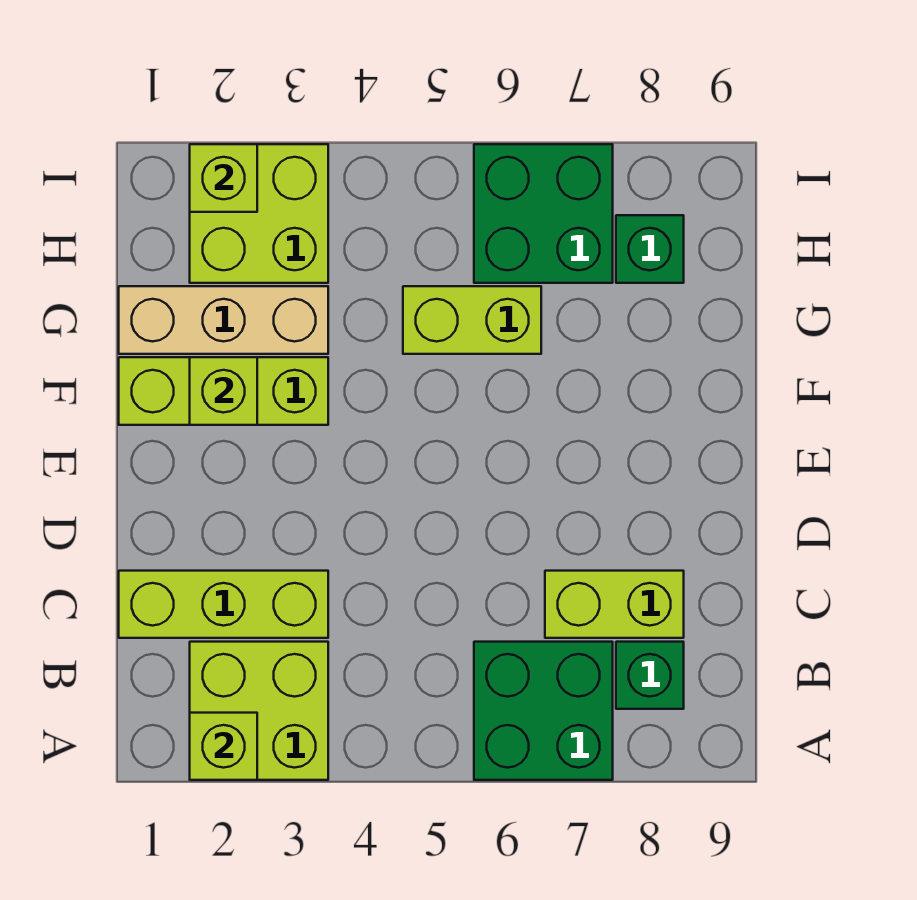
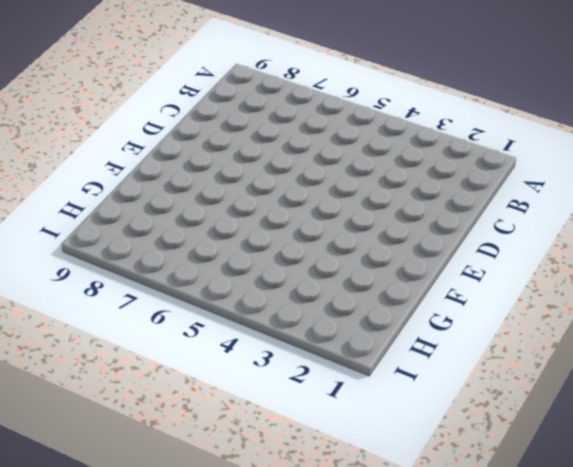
none -> lime 2x2 brick [190,642,328,780]
none -> green 2x2 brick [474,642,613,780]
none -> green 1x1 brick [616,642,684,709]

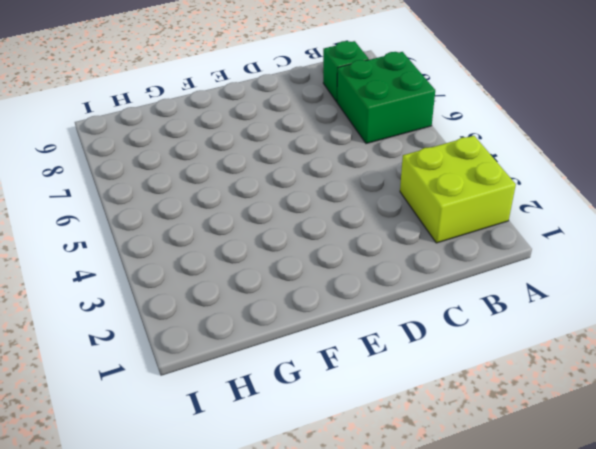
none -> lime 1x3 brick [119,571,328,638]
none -> lime 1x2 brick [545,571,684,638]
none -> lime 1x3 brick [119,357,328,425]

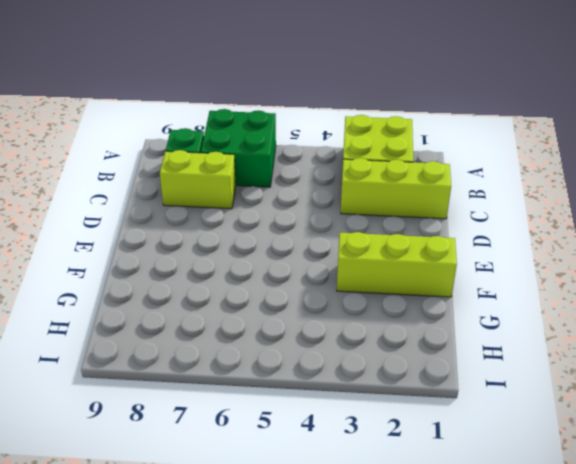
none -> tan 1x3 brick [119,286,328,354]
none -> lime 1x2 brick [403,286,541,354]
none -> lime 2x2 brick [190,144,328,283]

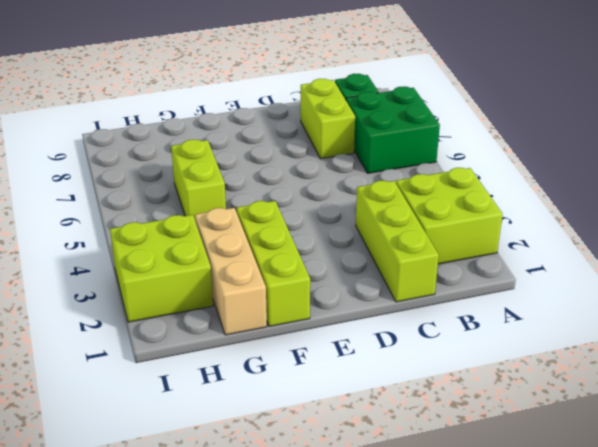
none -> green 2x2 brick [474,144,613,283]
none -> green 1x1 brick [616,215,684,283]
none -> lime 1x1 brick [190,713,257,780]

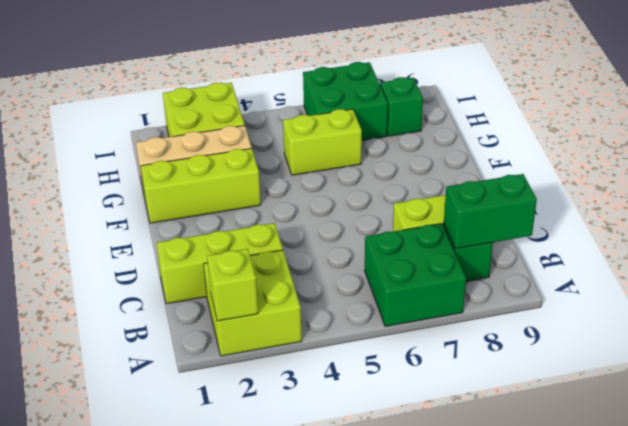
green 1x2 brick [444,174,537,249] -> none
none -> lime 1x1 brick [190,357,257,425]
none -> lime 1x1 brick [190,144,257,212]

